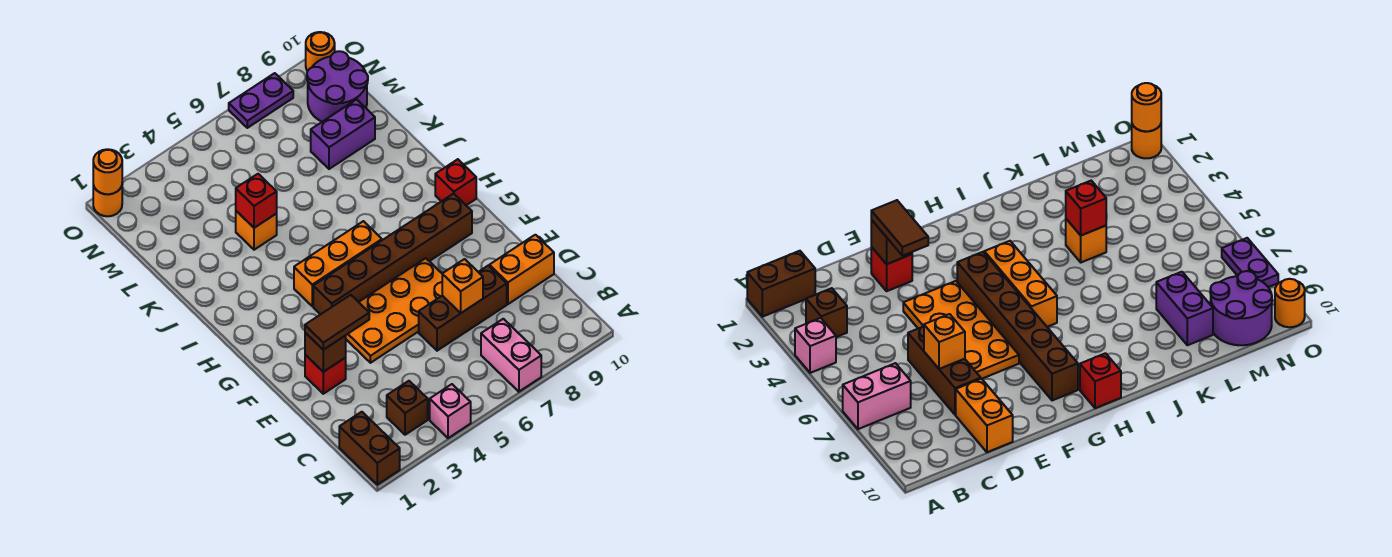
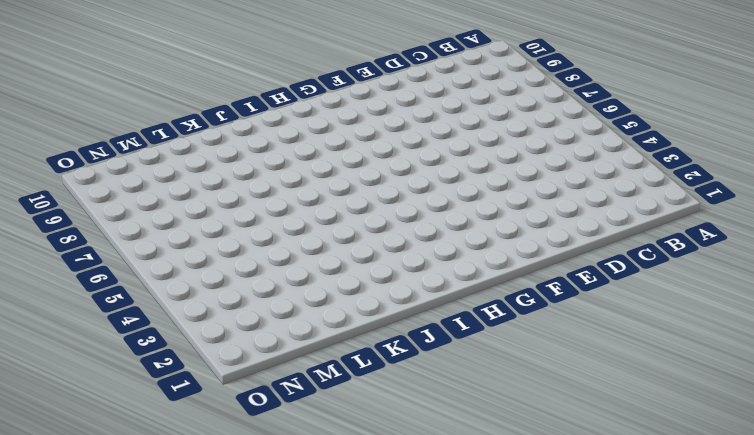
none -> brown 1x2 brick [339,412,400,485]
none -> pink 1x1 brick [430,384,471,438]
none -> pink 1x2 brick [481,319,541,392]

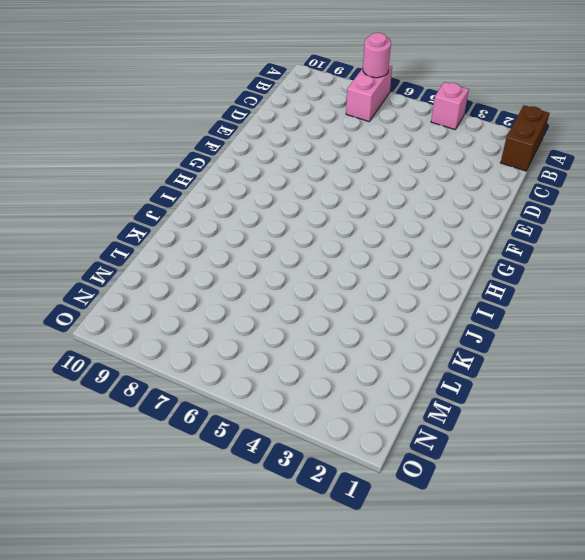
pink 1x1 round brick [363,33,391,78] -> none
none -> brown 1x1 brick [387,381,428,435]
none -> brown 1x3 brick [419,266,507,351]
none -> orange 1x2 brick [489,235,554,304]

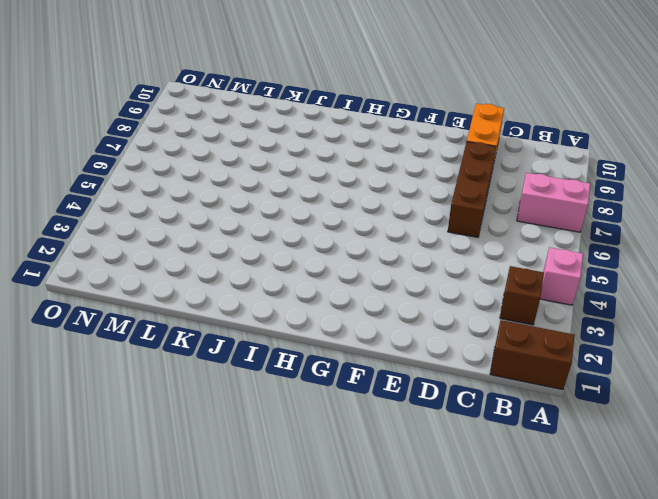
none -> red 1x1 brick [305,355,346,394]
none -> orange 2x4 plate [345,258,442,363]
none -> brown 1x6 brick [313,194,472,315]

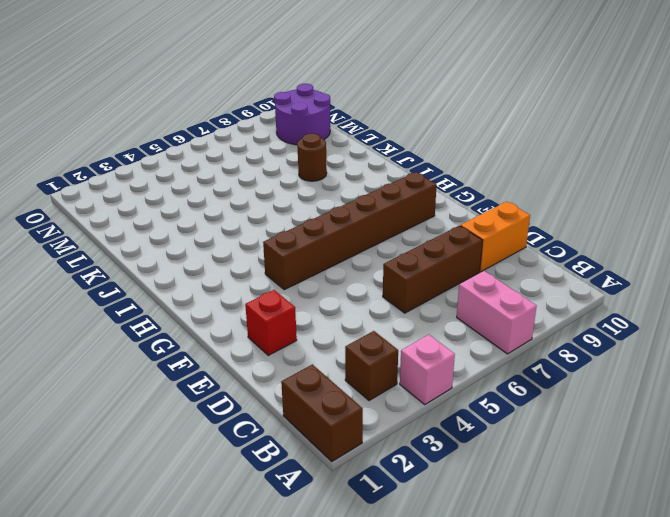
brown 1x1 round brick [297,133,327,181] -> none
none -> orange 2x4 plate [345,258,442,363]
none -> orange 1x3 brick [294,221,382,306]
none -> red 1x1 brick [435,159,476,205]

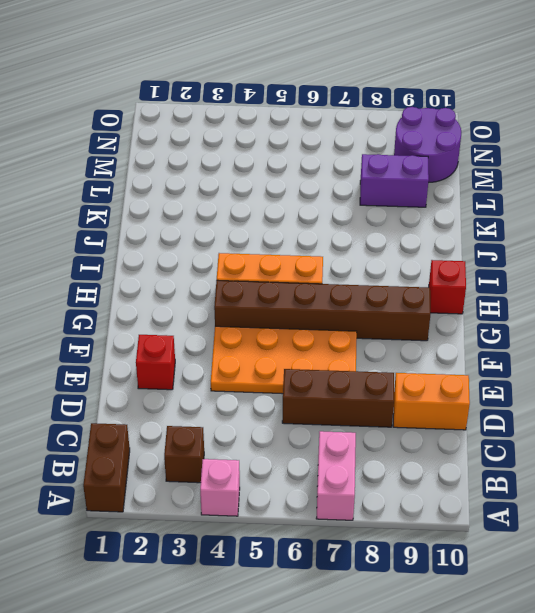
none -> orange 1x1 brick [236,211,277,250]
none -> orange 1x1 round brick [93,185,122,216]
none -> purple 1x2 plate [229,73,293,128]

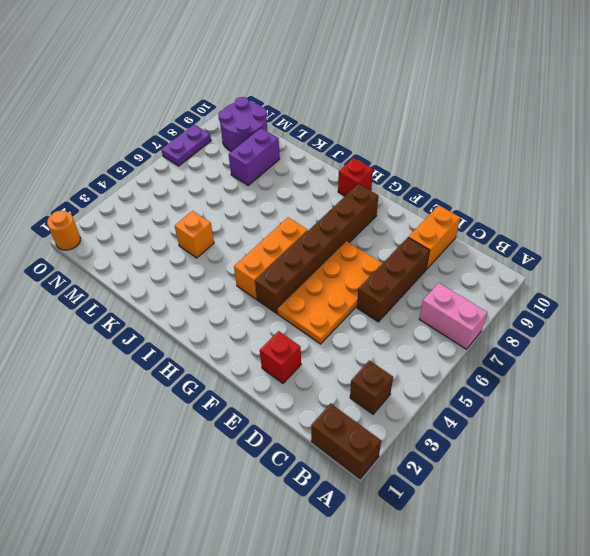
none -> pink 1x1 brick [430,384,471,438]
none -> orange 1x1 round brick [306,32,335,71]
none -> orange 1x1 brick [442,259,483,313]

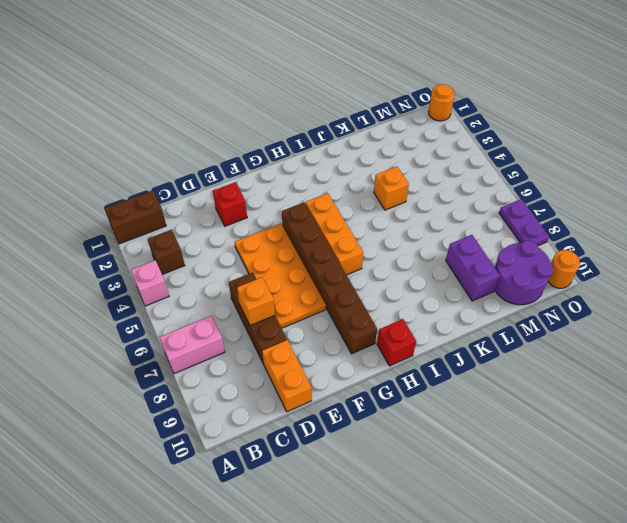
none -> brown 1x1 brick [305,333,346,372]
none -> red 1x1 brick [236,174,277,228]
none -> orange 1x1 round brick [93,149,122,194]

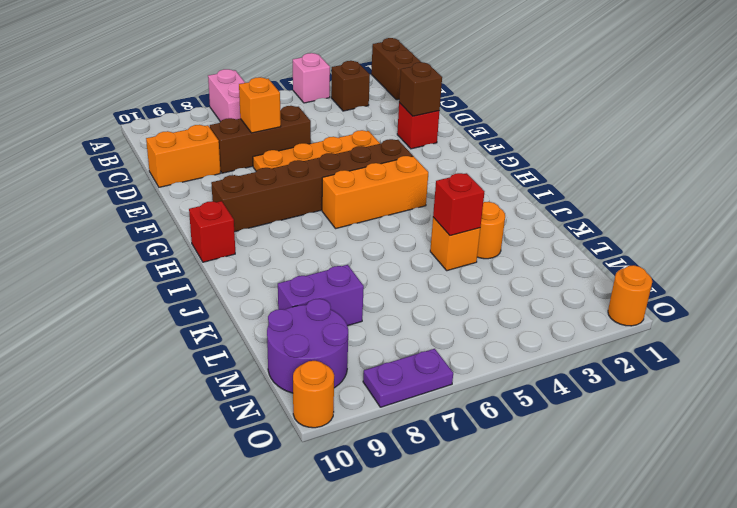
orange 1x1 round brick [477,202,505,259] -> orange 1x1 round brick moved to [93,149,122,194]
none -> brown 1x2 tile [305,295,369,350]

